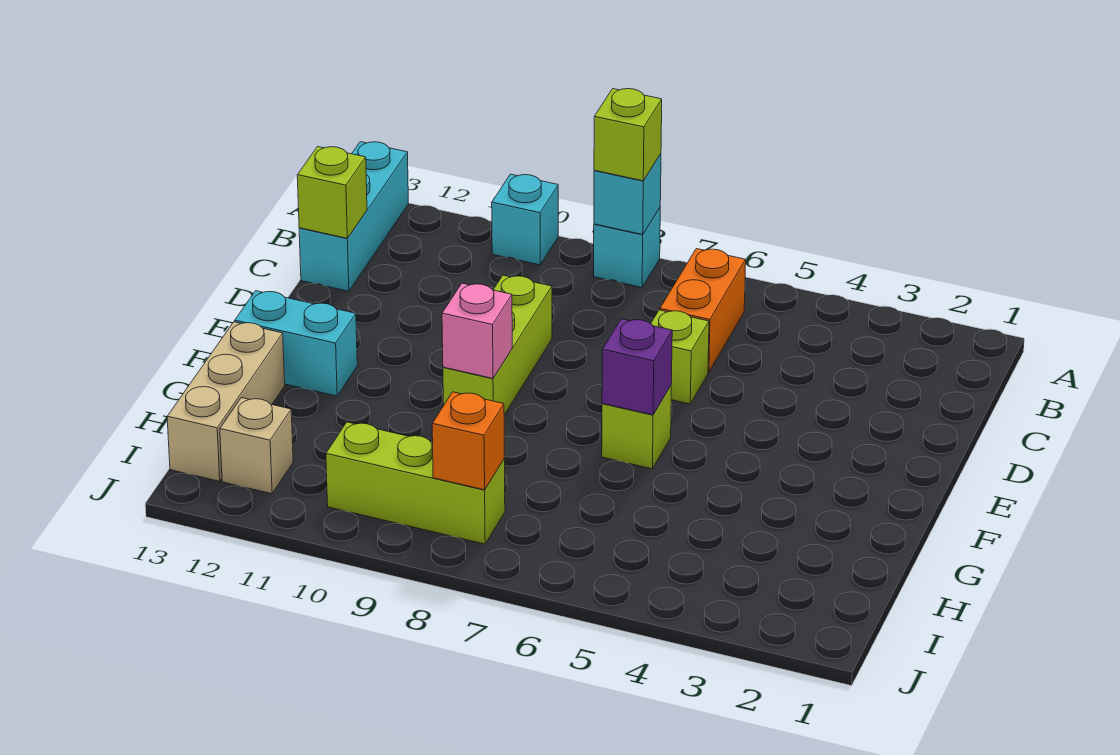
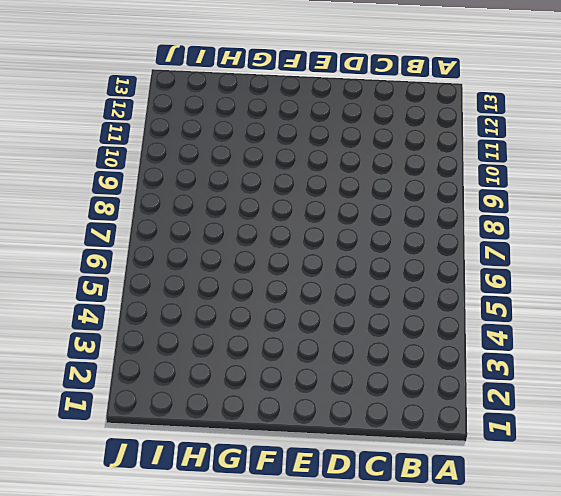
none -> cyan 1x1 brick [594,208,660,287]
none -> cyan 1x1 brick [492,174,558,265]
none -> cyan 1x3 brick [299,142,409,291]

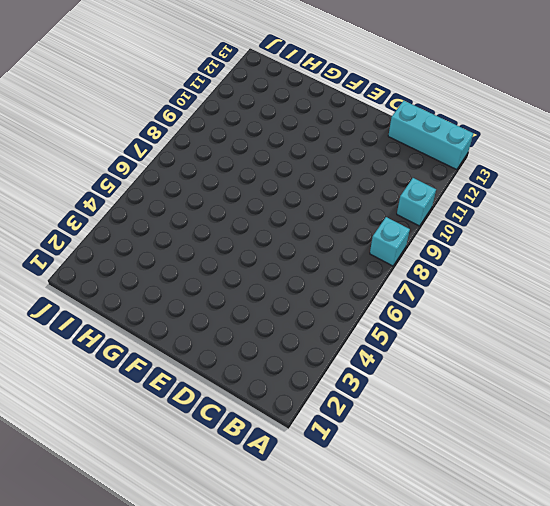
none -> orange 1x2 brick [660,249,746,372]
none -> lime 1x1 brick [651,310,709,404]
none -> lime 1x3 brick [443,275,552,415]

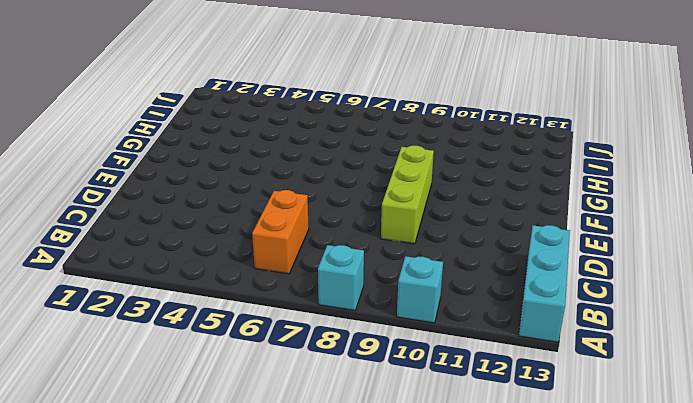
none -> lime 1x1 brick [651,310,709,404]
none -> lime 1x1 brick [602,386,671,469]
none -> cyan 1x2 brick [235,291,357,396]

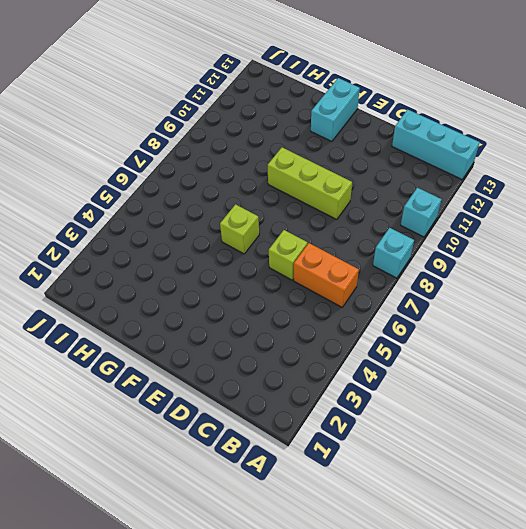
none -> tan 1x3 brick [167,322,285,481]
none -> lime 1x3 brick [326,422,505,544]
none -> tan 1x1 brick [220,398,293,494]

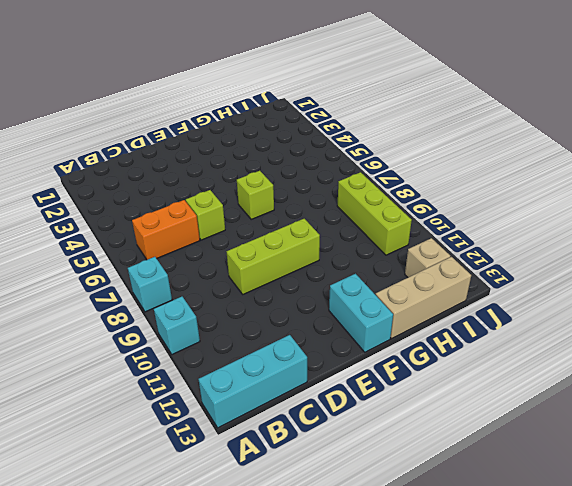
none -> cyan 1x1 brick [594,154,661,235]
none -> lime 1x1 brick [297,147,367,238]
none -> purple 1x1 brick [602,319,672,415]

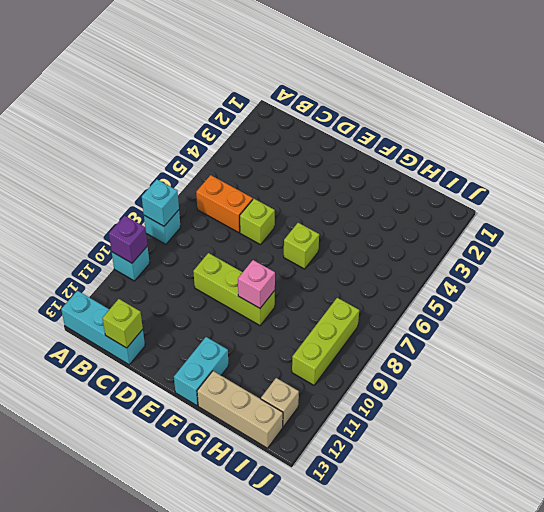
purple 1x1 brick [109,216,148,263] -> purple 1x1 brick moved to [602,319,672,415]
none -> orange 1x1 brick [432,392,504,490]
none -> lime 1x1 brick [594,89,662,181]

